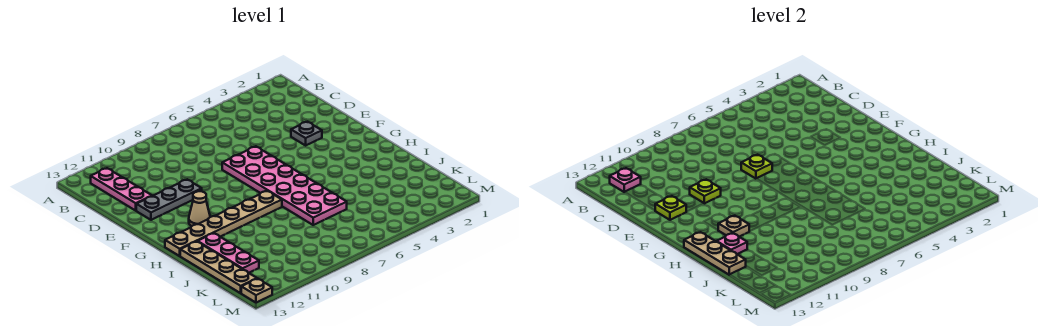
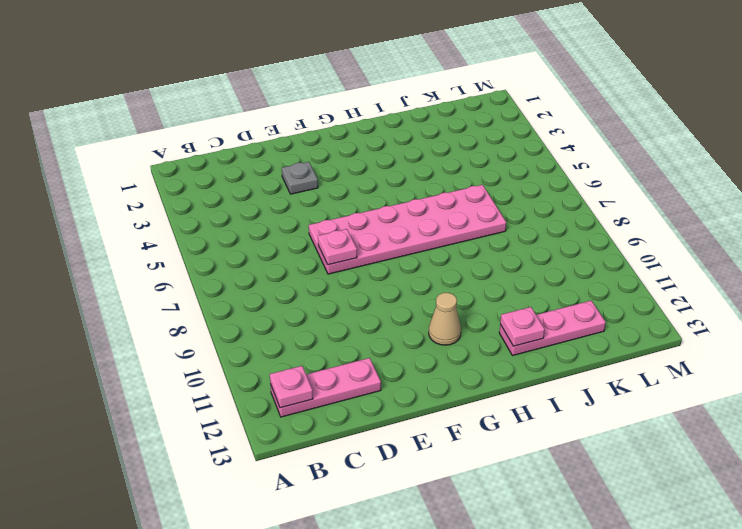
pink 1x1 plate [318,229,357,265] -> lime 1x1 plate [741,155,772,179]
none -> grey 1x3 plate [136,180,202,220]
none -> tan 1x6 plate [165,191,282,256]
none -> tan 1x4 plate [180,241,257,293]

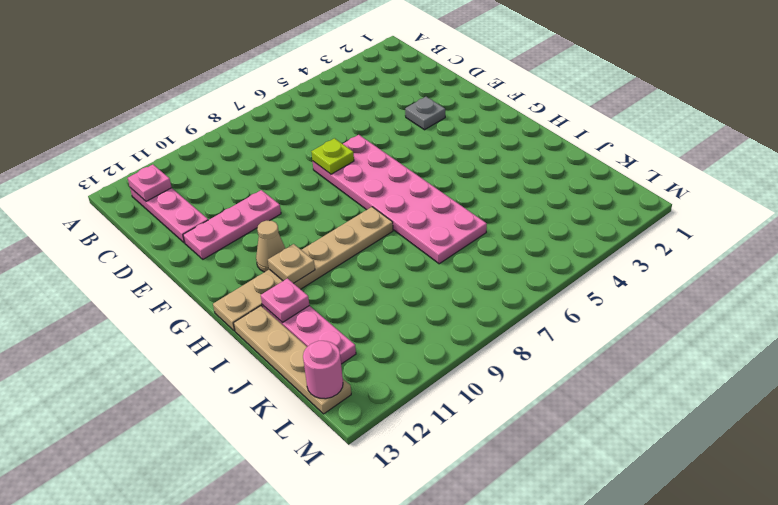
pink 1x3 plate [183,190,281,259] -> grey 1x3 plate [136,180,202,220]
pink 1x1 round brick [303,341,343,399] -> none
none -> tan 1x1 plate [241,279,272,303]
none -> lime 1x1 plate [690,180,721,203]
none -> lime 1x1 plate [655,196,686,220]

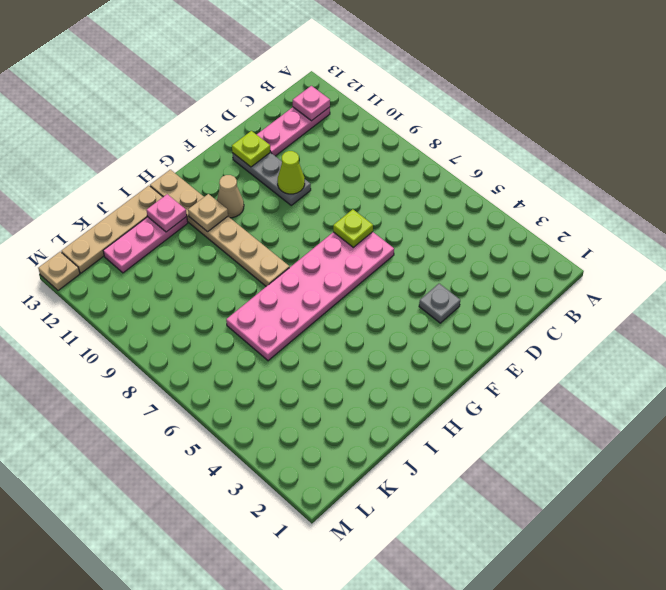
lime 1x1 cone [278,151,305,194] -> lime 1x1 plate [690,180,721,203]
none -> tan 1x3 plate [684,232,746,275]

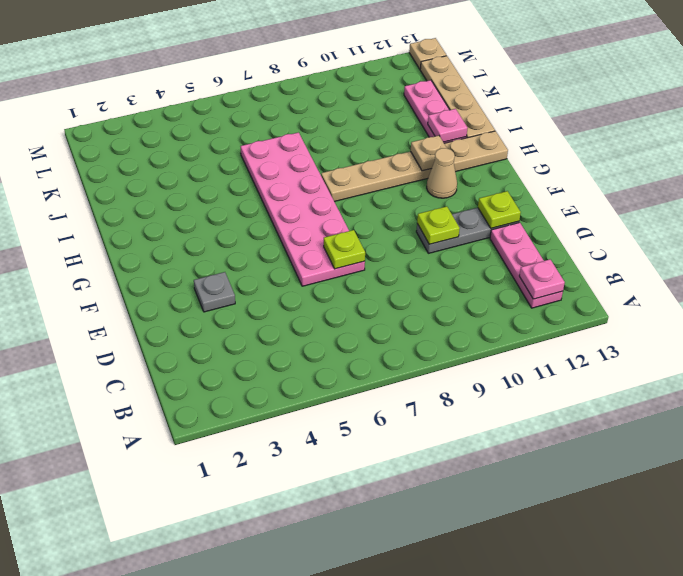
none -> tan 1x3 plate [684,232,746,275]

